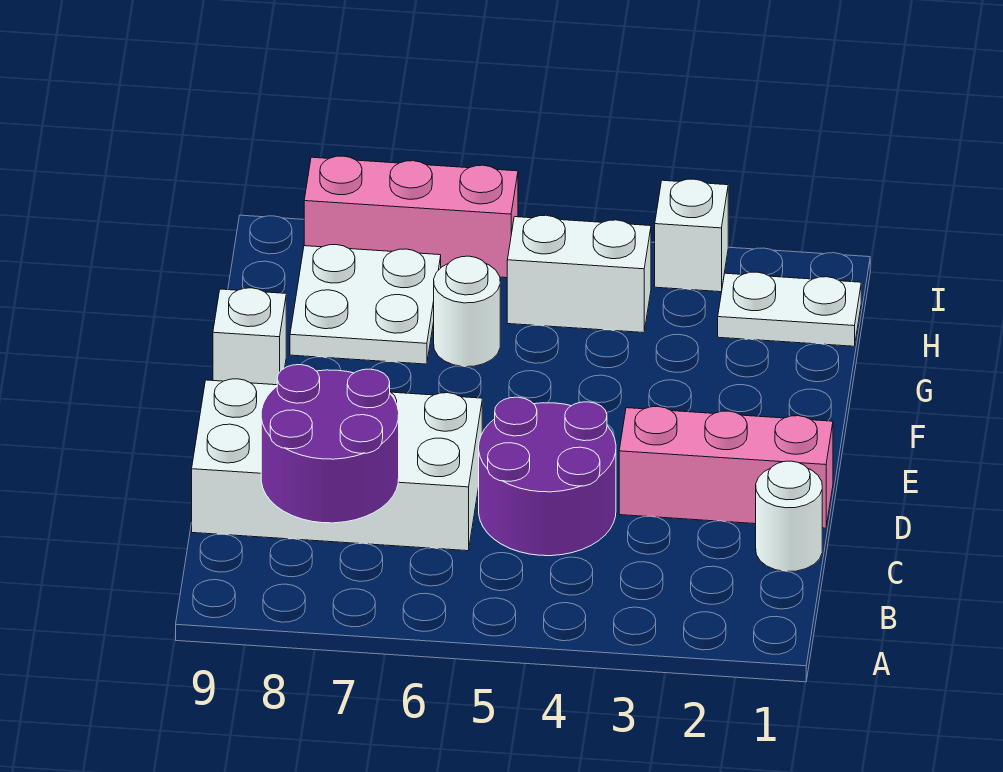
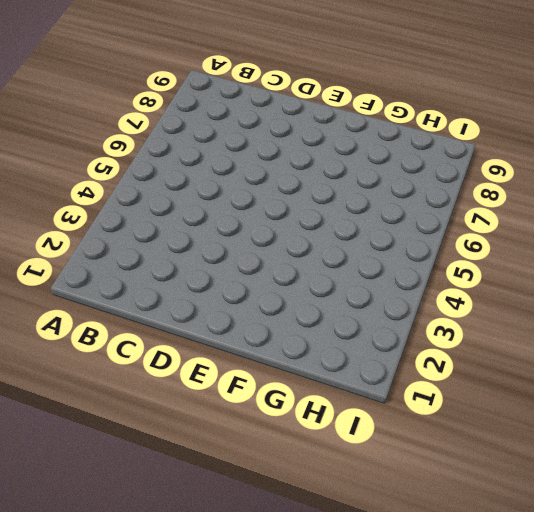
none -> white 1x1 round brick [756,461,822,572]
none -> purple 2x2 round brick [479,397,616,556]
none -> white 2x4 brick [192,379,482,551]

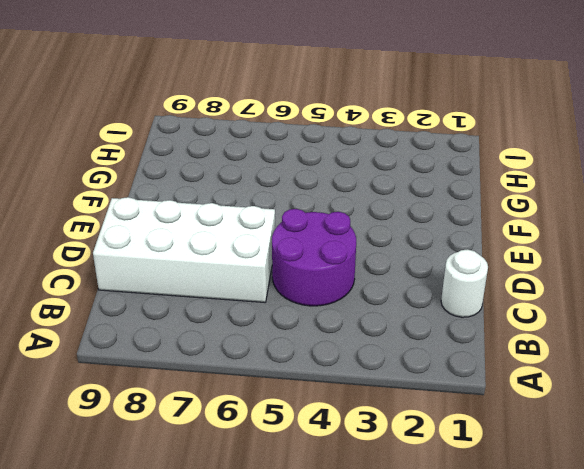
none -> pink 1x3 brick [619,407,833,528]
none -> white 1x1 brick [213,288,286,385]
none -> white 1x1 round brick [434,256,500,367]

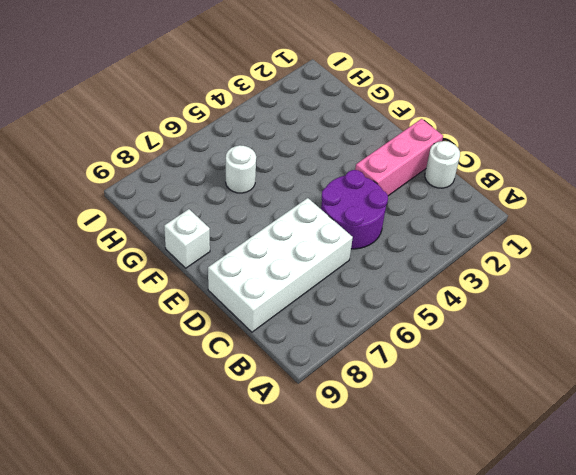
none -> white 2x2 plate [290,245,441,364]
none -> white 1x2 plate [718,272,861,346]
none -> white 1x2 brick [507,215,651,333]

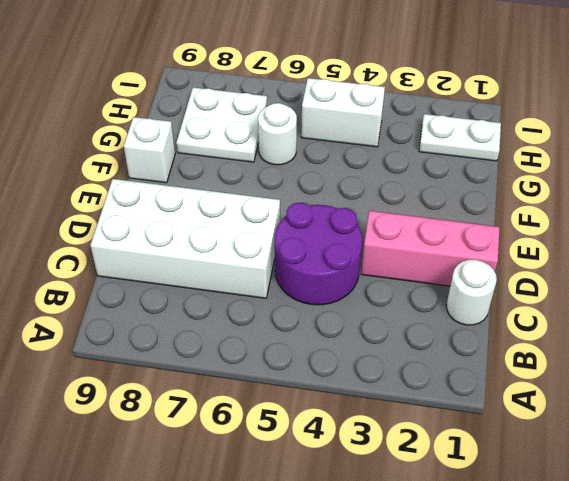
none -> white 1x1 brick [655,179,728,292]
none -> pink 1x3 brick [304,156,518,278]
none -> purple 2x2 round brick [261,365,399,523]

